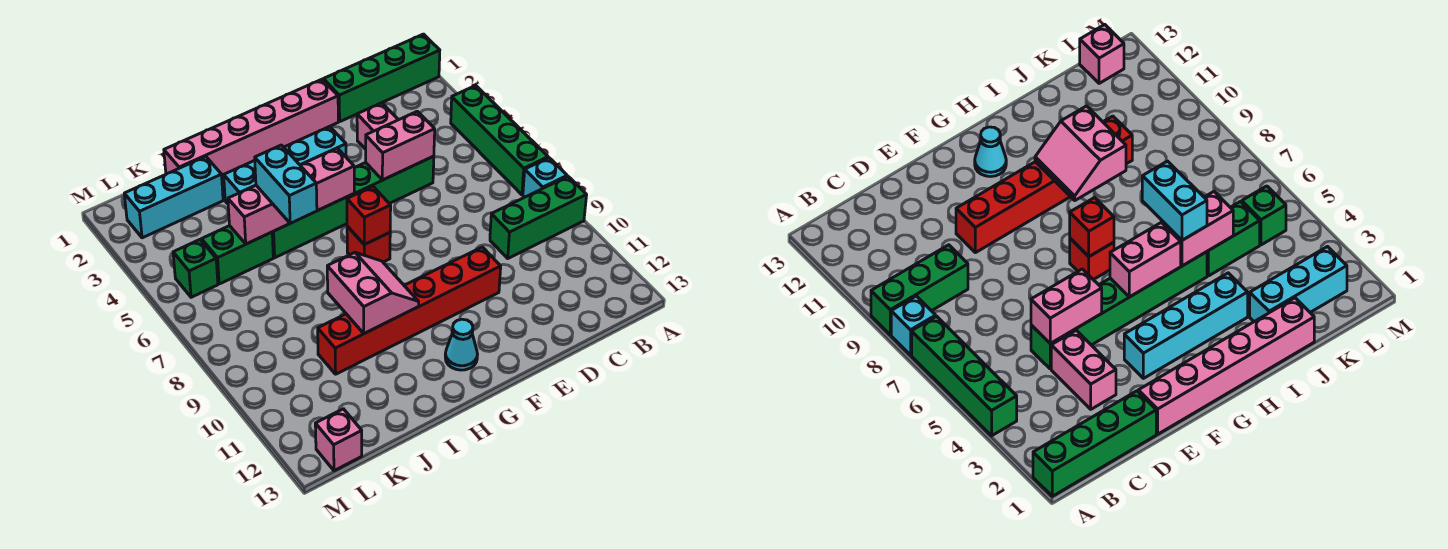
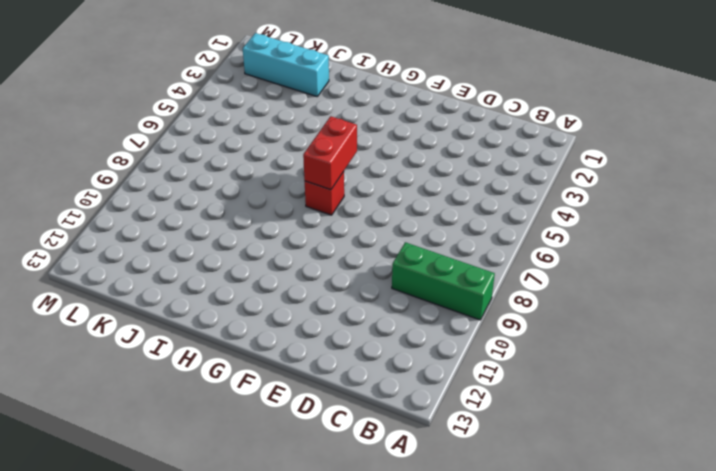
red 1x2 brick [303,116,357,190] -> red 1x1 brick [347,187,391,245]
none -> green 1x4 brick [323,34,440,121]
none -> green 1x4 brick [451,86,548,195]
none -> cyan 1x1 brick [523,158,567,197]

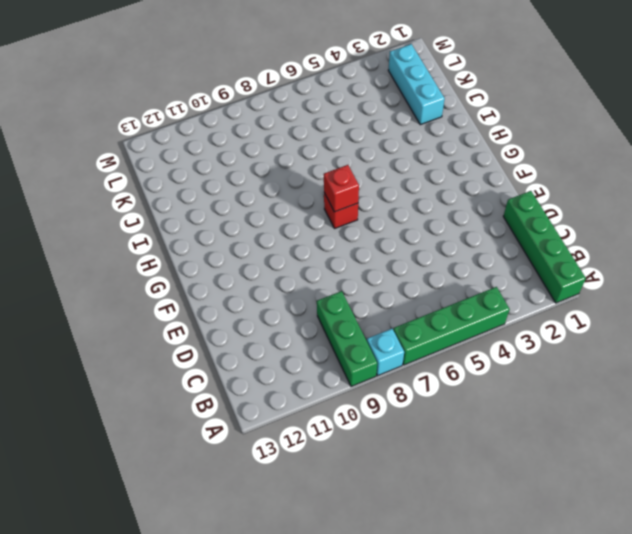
none -> pink 1x2 brick [357,103,398,149]
none -> green 1x6 brick [272,156,434,258]
none -> pink 1x6 brick [164,79,338,175]

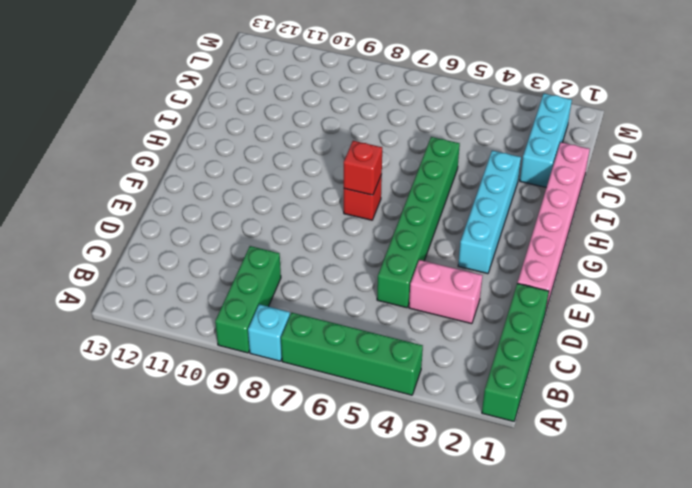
none -> red 1x6 brick [318,247,501,374]
none -> cyan 1x1 cone [445,319,478,370]
none -> green 1x2 brick [201,226,273,284]

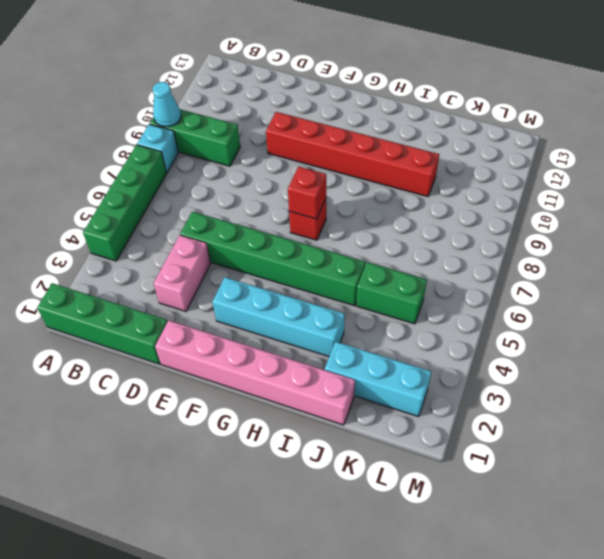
cyan 1x1 cone [153,82,181,127] -> cyan 1x1 cone moved to [445,319,478,370]
none -> green 1x1 brick [173,240,218,297]
none -> pink 1x1 brick [315,409,362,471]
none -> pink 1x2 brick [366,111,435,180]

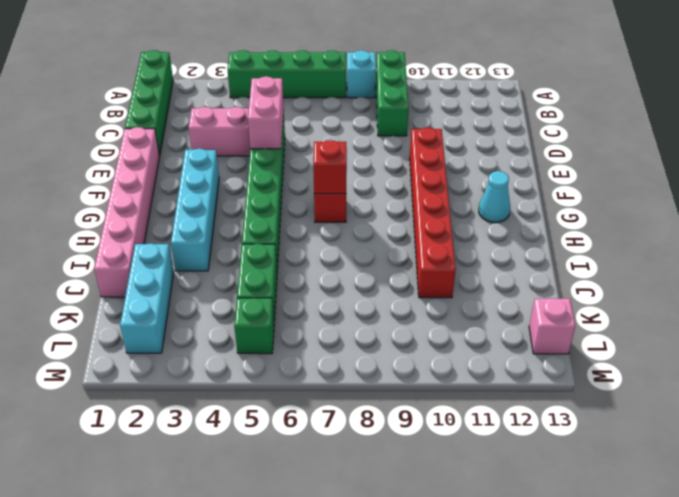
none -> pink 1x2 brick [300,148,354,211]
none -> pink 2x2 slope [327,253,419,333]
none -> pink 1x2 brick [228,185,290,244]

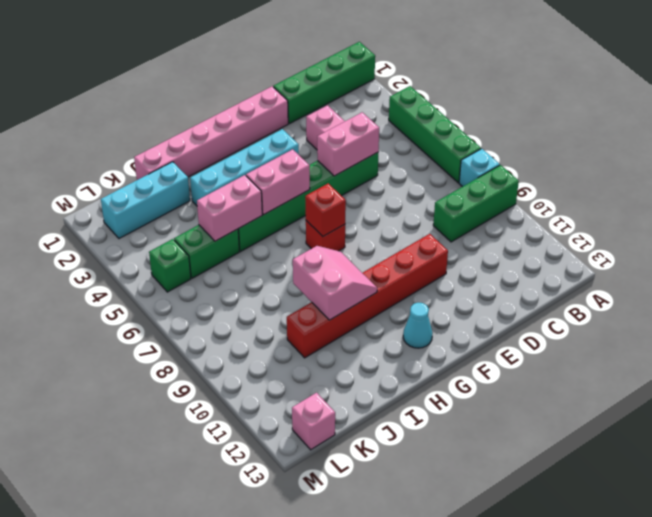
none -> cyan 1x2 brick [255,145,317,223]

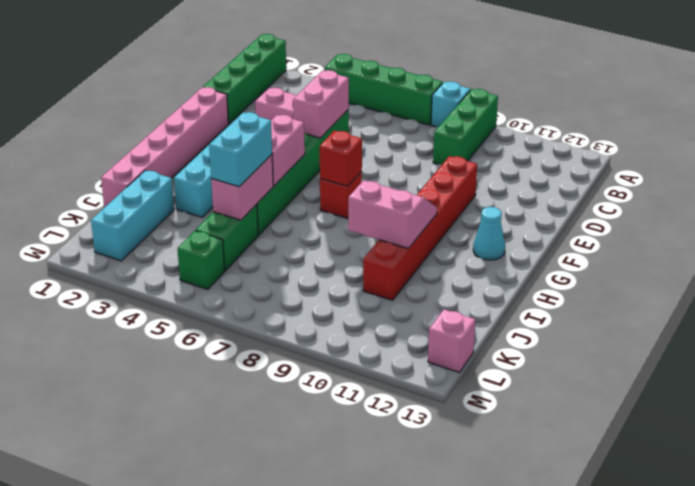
cyan 1x2 brick [209,112,272,187] -> cyan 1x2 brick turned to [255,145,317,223]

